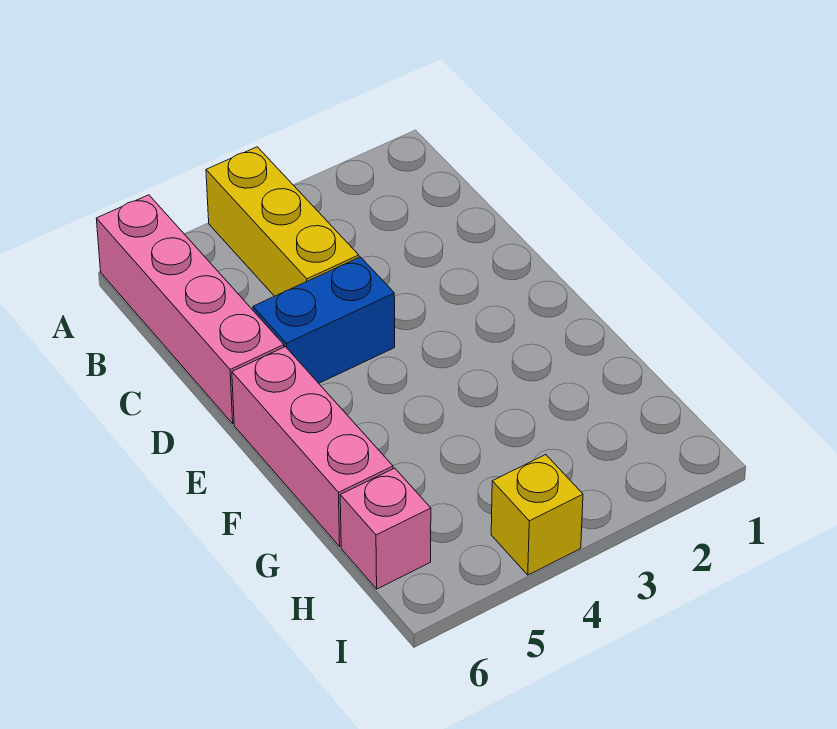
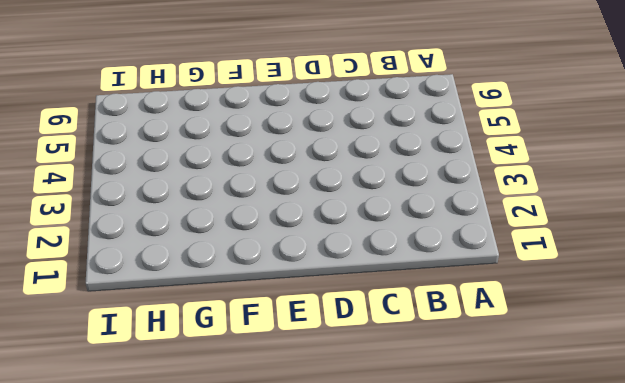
none -> yellow 1x3 brick [206,147,359,296]
none -> pink 1x4 brick [96,195,284,424]

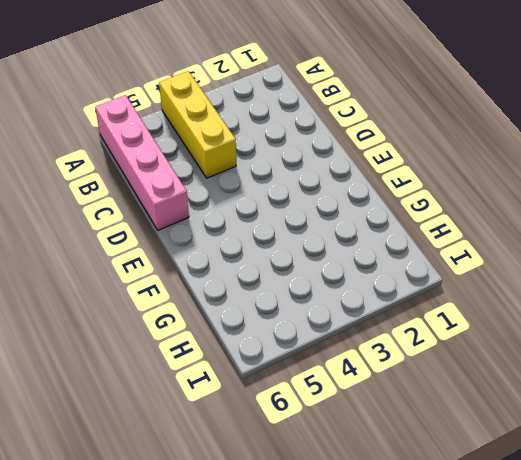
none -> blue 1x2 brick [253,257,395,383]
none -> pink 1x3 brick [232,347,393,546]

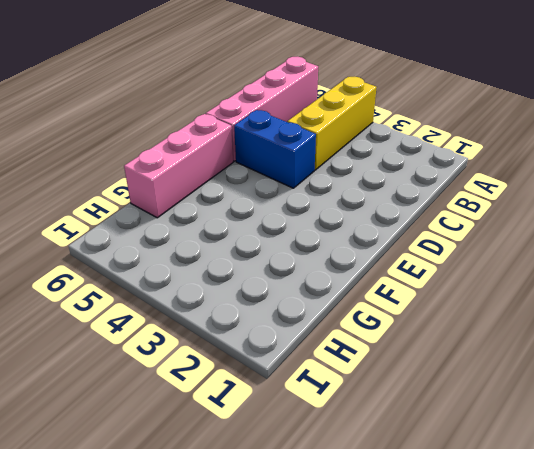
none -> pink 1x1 brick [340,468,431,589]
none -> yellow 1x1 brick [491,455,583,575]

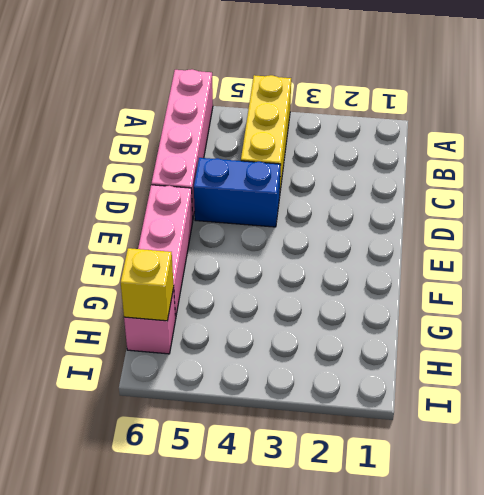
yellow 1x1 brick [121,248,174,321] -> yellow 1x1 brick moved to [491,455,583,575]

